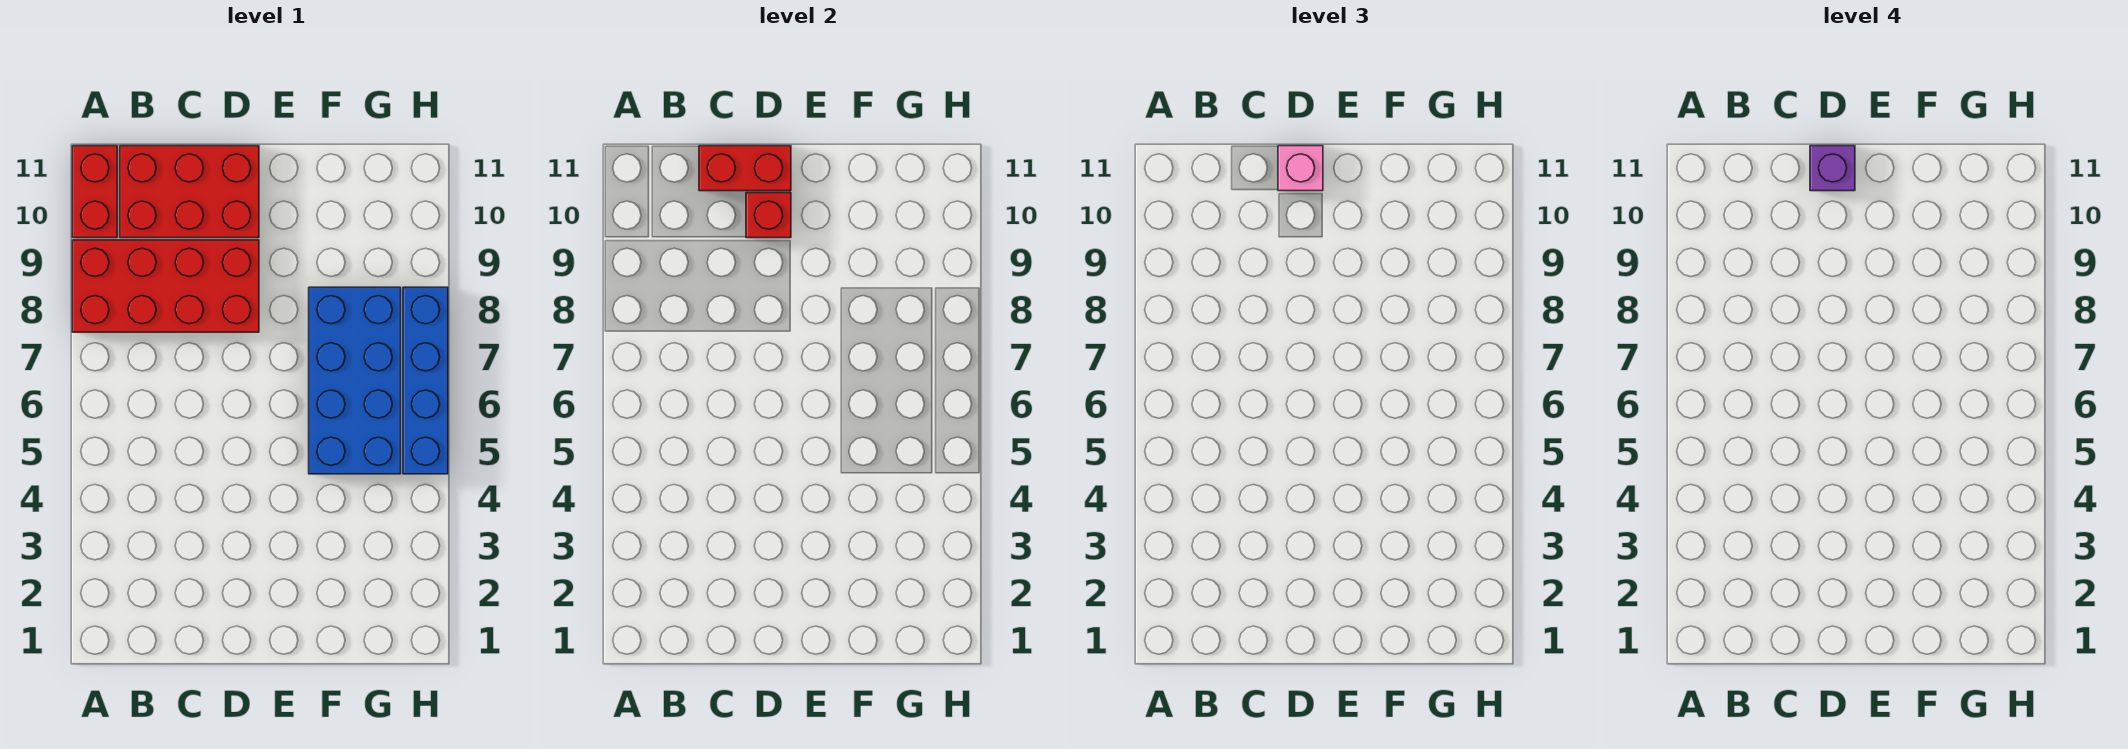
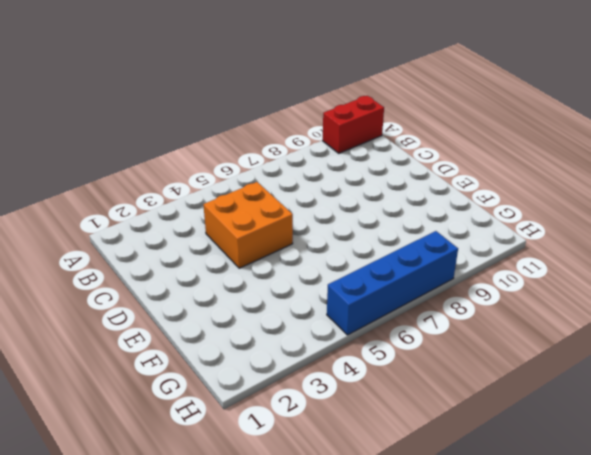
orange 2x2 brick [203,182,293,268] -> none
none -> red 2x4 brick [72,240,259,332]
none -> red 2x3 brick [120,146,259,238]

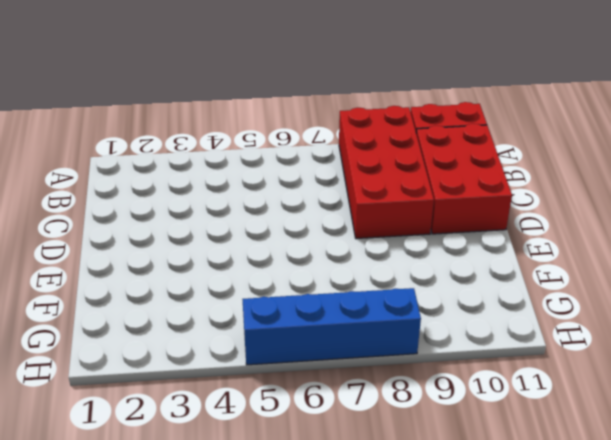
none -> blue 2x4 brick [309,287,401,474]
none -> red 1x2 brick [699,146,791,191]

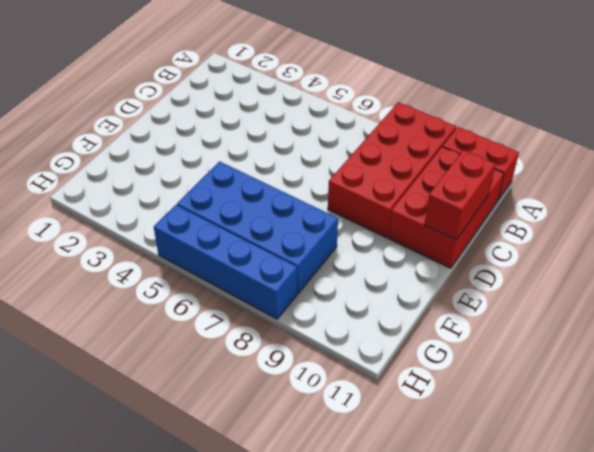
none -> red 1x1 brick [746,193,791,238]
none -> pink 1x1 brick [1278,146,1323,191]

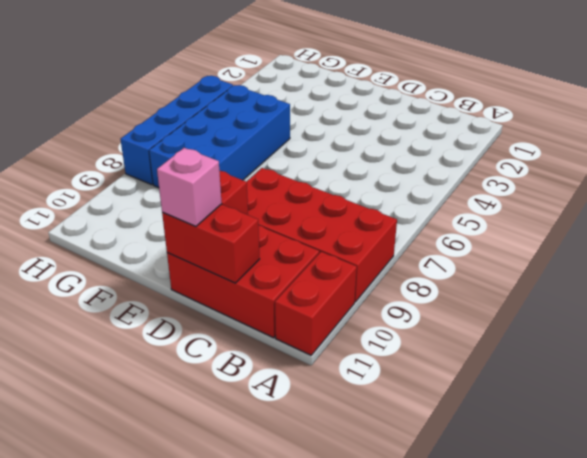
none -> purple 1x1 brick [1810,146,1855,191]

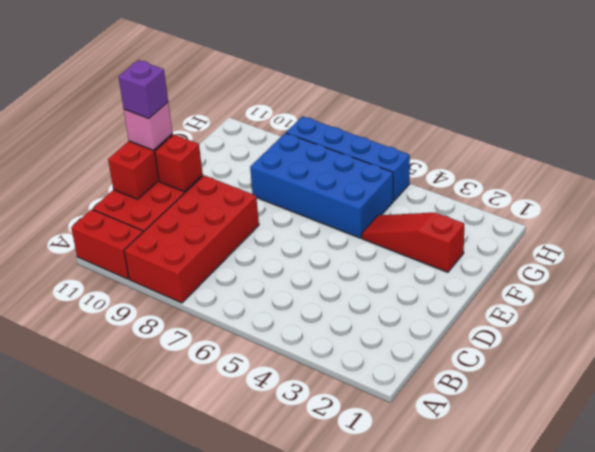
red 1x3 slope [362,213,464,272] -> none

